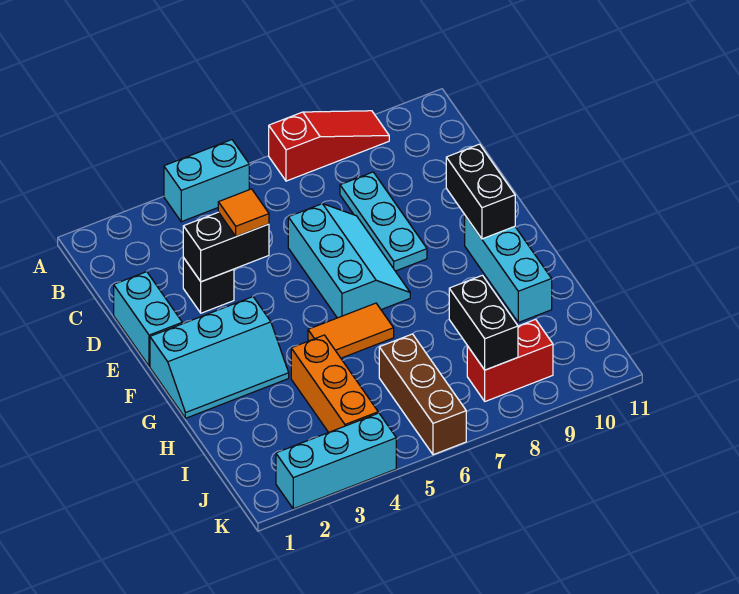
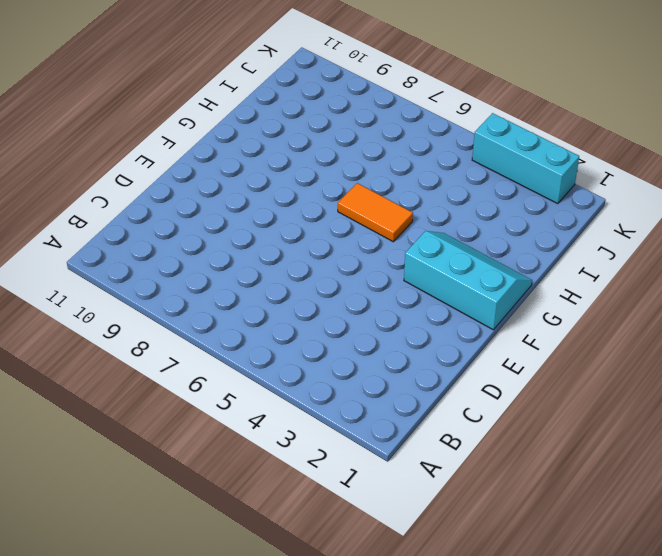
none -> cyan 1x2 brick [164,140,249,222]
none -> red 1x3 slope [269,111,389,181]
none -> cyan 1x3 plate [340,172,427,271]

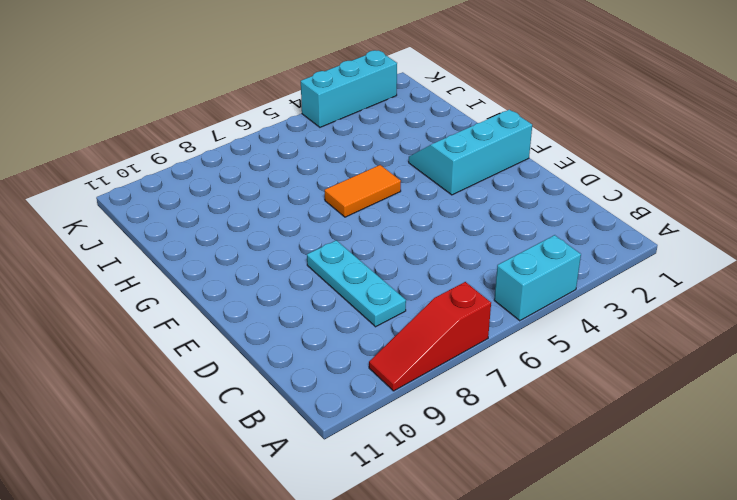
none -> cyan 1x2 brick [114,272,182,366]
none -> black 1x1 brick [183,258,234,313]
none -> cyan 2x3 slope [288,204,410,318]

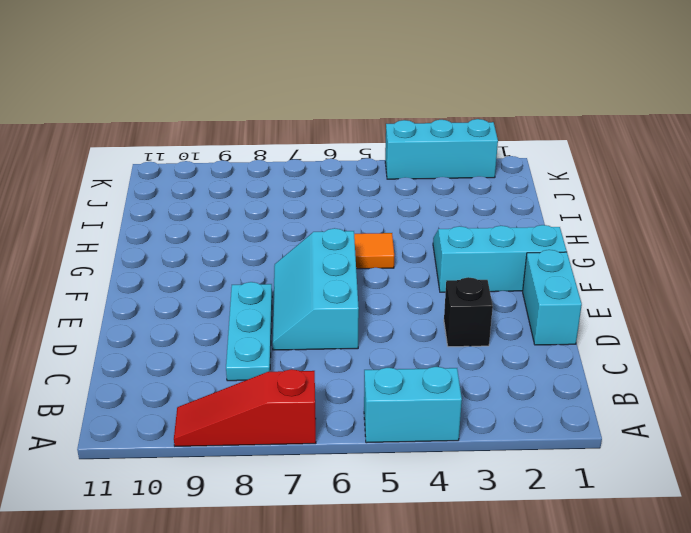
none -> cyan 1x3 brick [465,216,552,322]
none -> orange 1x3 brick [291,335,378,432]
none -> brown 1x3 brick [379,334,466,455]

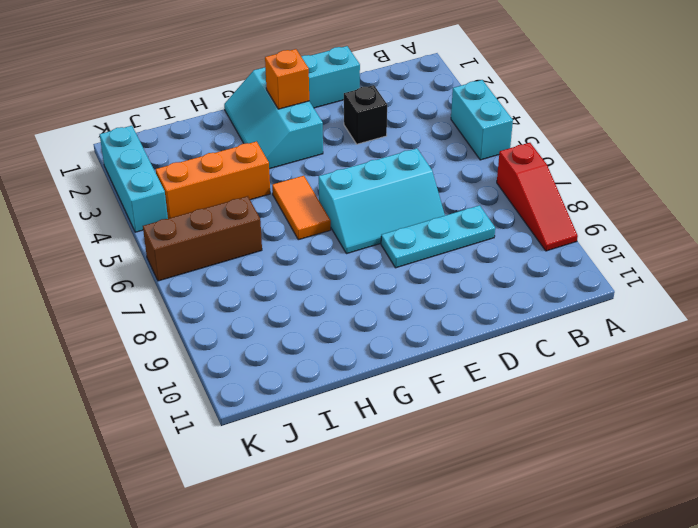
orange 1x1 brick [265,49,309,109] -> none
none -> cyan 1x3 brick [465,216,552,322]
none -> red 1x2 brick [467,319,553,401]
none -> black 1x2 brick [183,212,269,282]

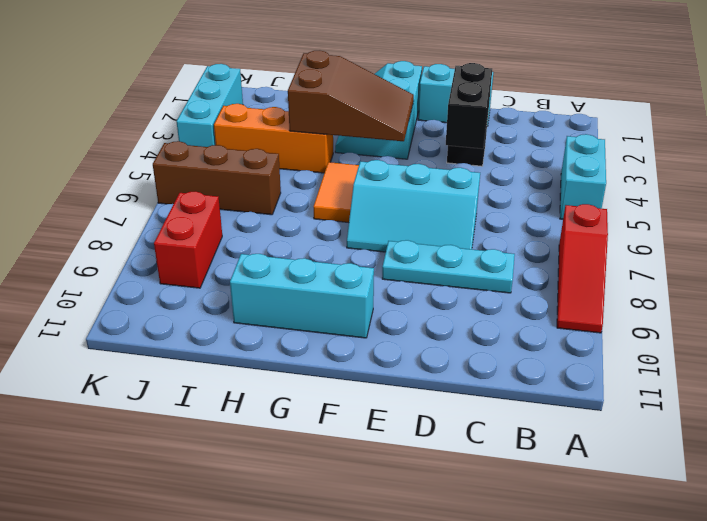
brown 2x3 slope [288,51,414,141] -> none
none -> black 1x2 brick [446,144,515,239]
none -> black 1x2 brick [449,275,518,370]
none -> orange 1x1 tile [218,189,269,237]

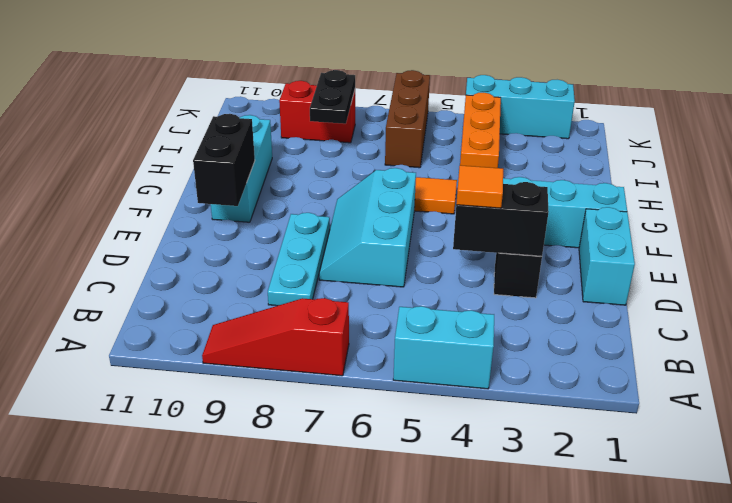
black 1x2 plate [310,70,355,124] -> black 1x2 brick [449,275,518,370]

